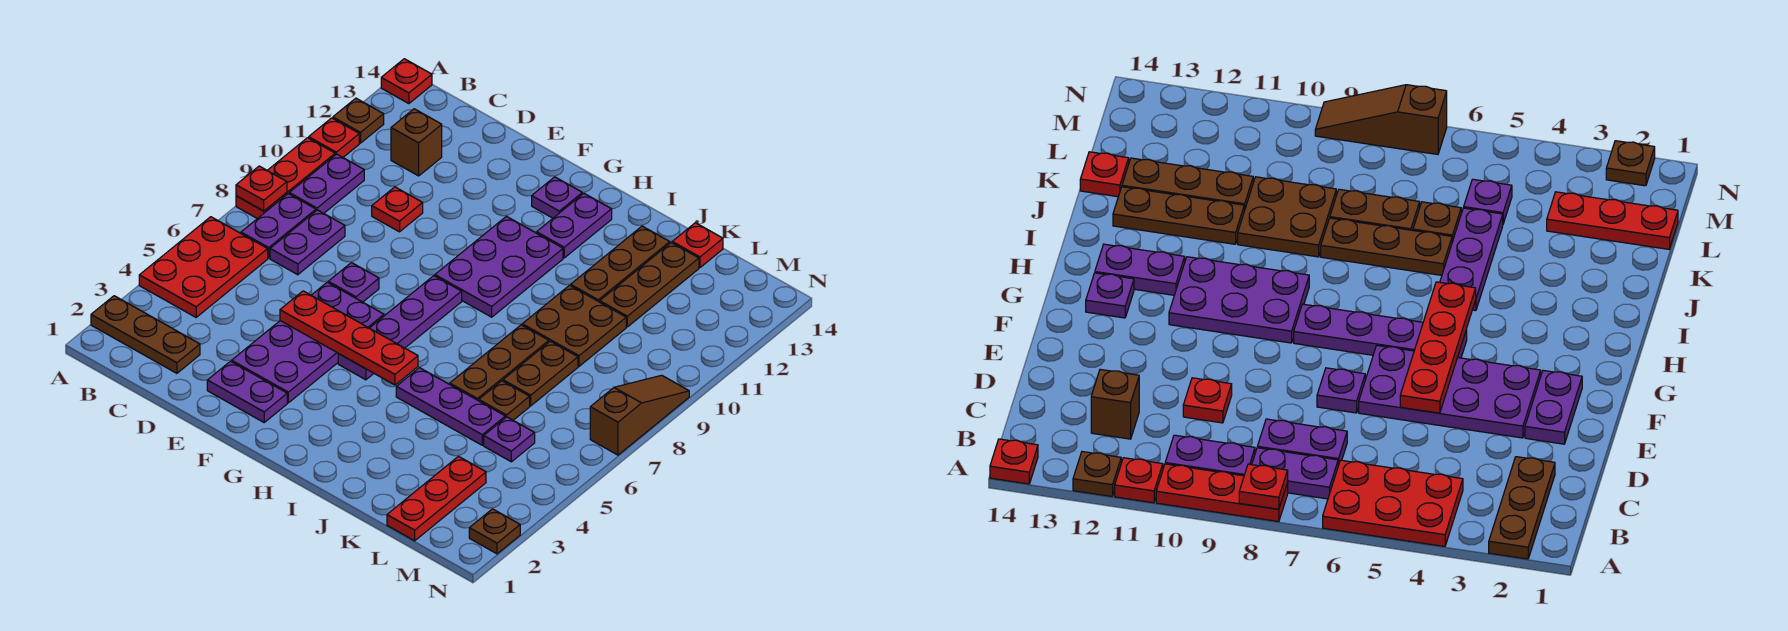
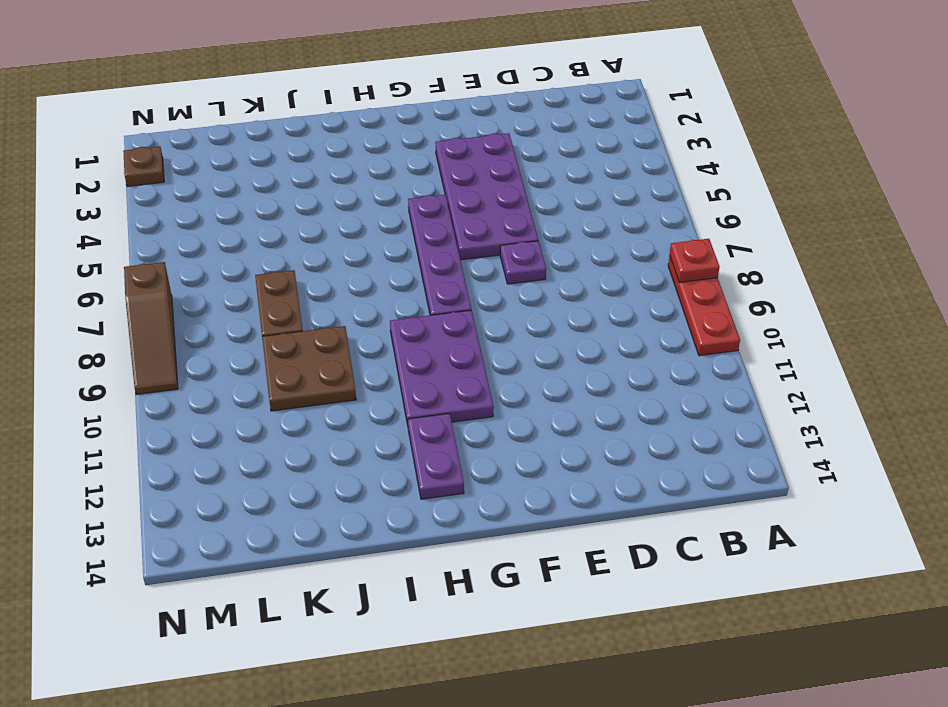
none -> brown 1x3 plate [91,296,200,373]
none -> red 2x3 plate [139,217,268,317]
none -> red 1x1 plate [309,118,359,157]
none -> brown 1x1 plate [333,98,384,143]

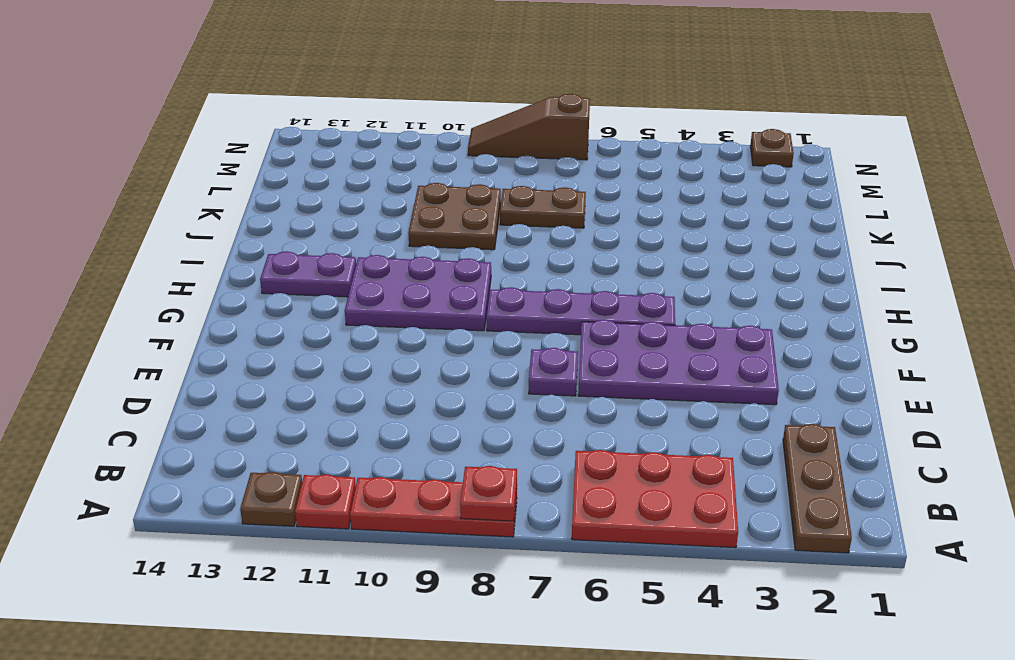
none -> red 1x1 plate [381,59,432,104]
none -> purple 1x2 plate [241,194,316,258]
none -> purple 1x2 plate [289,154,364,213]
none -> purple 1x2 plate [270,210,345,275]

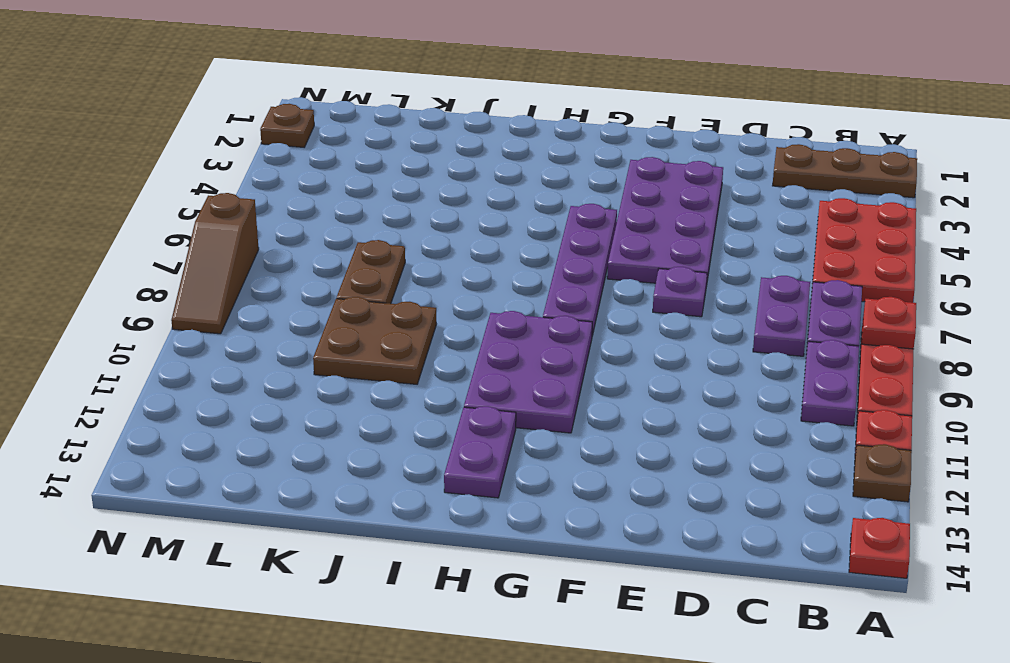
none -> brown 1x1 brick [391,109,442,176]
none -> red 1x1 plate [372,187,423,232]
none -> purple 1x2 plate [207,361,287,422]
none -> purple 1x1 plate [532,177,582,218]

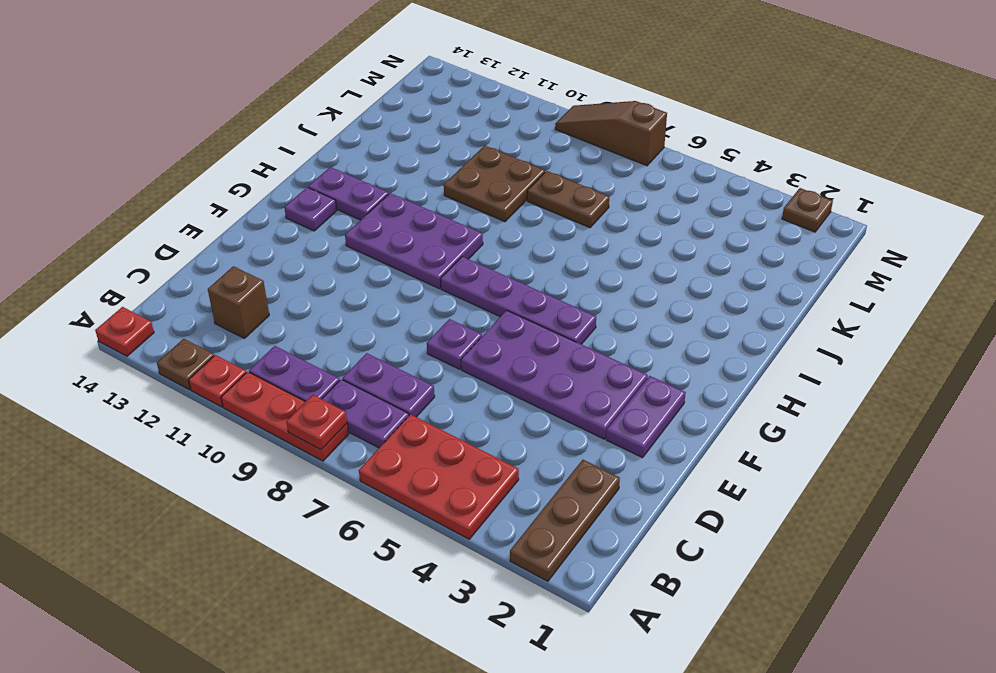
none -> red 1x1 plate [372,187,423,232]
none -> purple 1x3 plate [396,368,505,445]
none -> brown 1x3 plate [450,325,549,401]
none -> brown 1x3 plate [571,226,670,302]

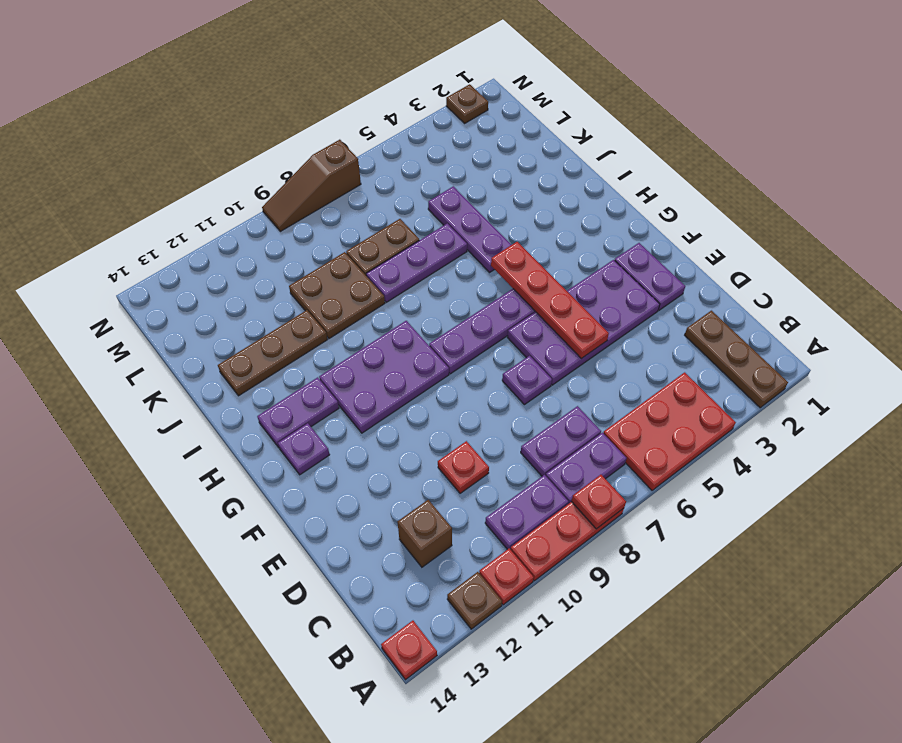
purple 1x3 plate [366,223,467,302] -> brown 1x3 plate [450,325,549,401]
none -> brown 1x1 plate [479,381,530,420]
none -> brown 1x3 plate [600,243,699,327]
none -> red 1x1 plate [672,223,723,268]
none -> red 1x3 plate [387,456,486,541]

